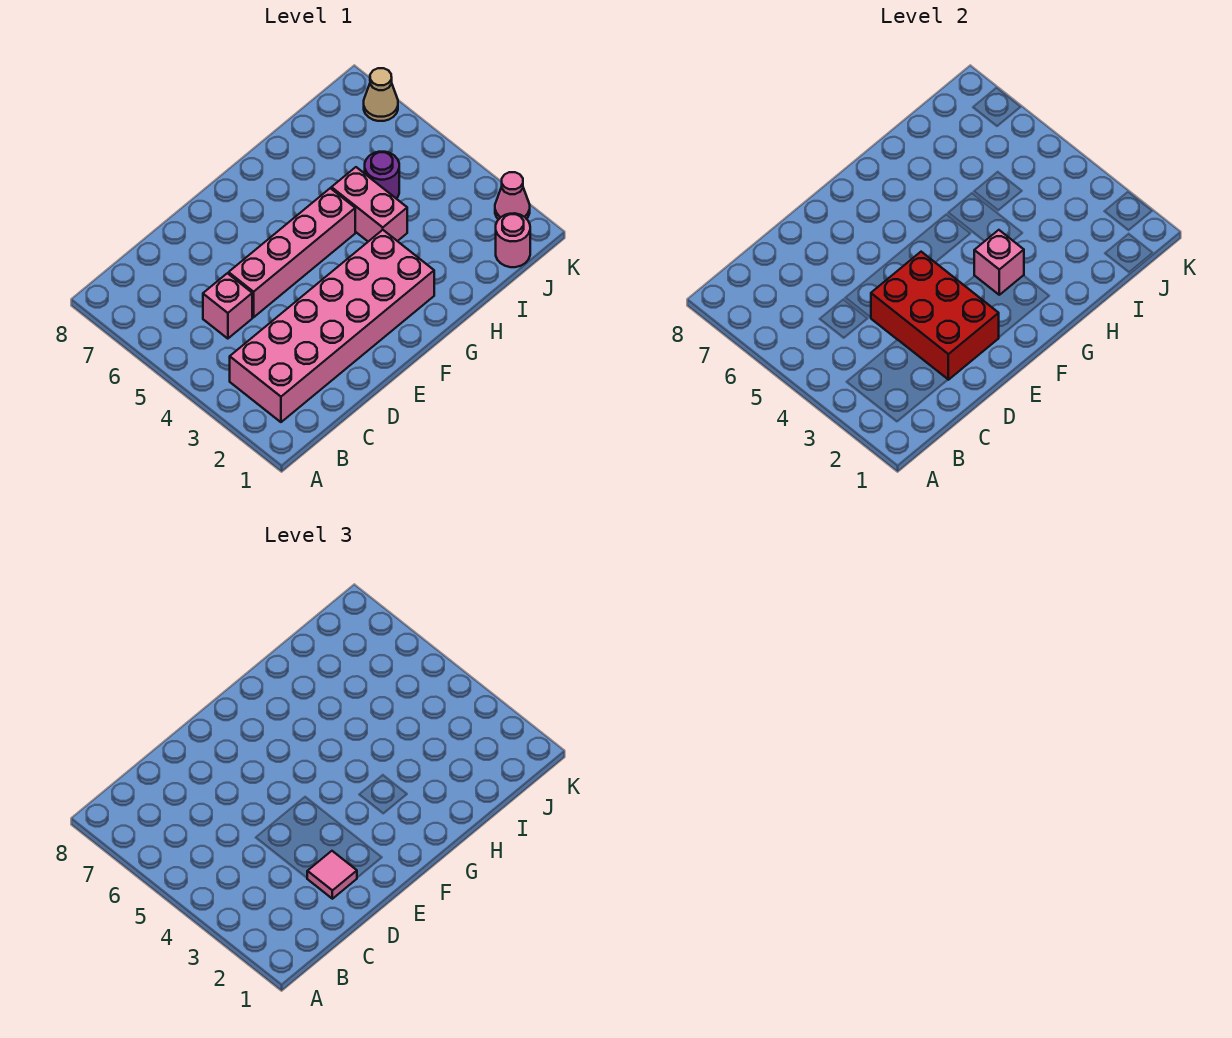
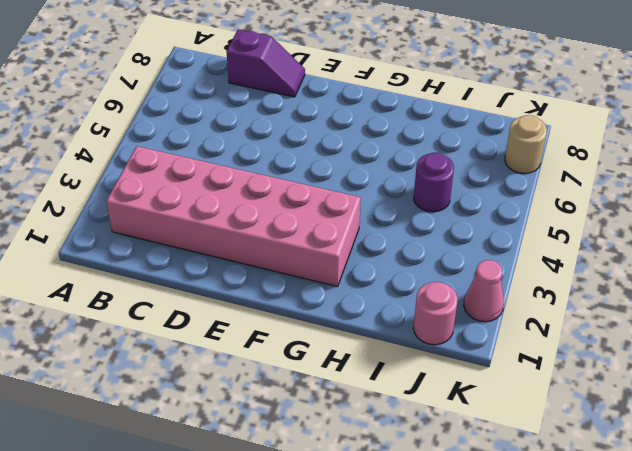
purple 1x2 slope [226,29,305,97] -> none
tan 1x1 round brick [505,115,547,174] -> tan 1x1 cone [364,68,398,121]
none -> pink 1x1 brick [203,273,252,339]
none -> pink 1x4 brick [229,188,355,317]

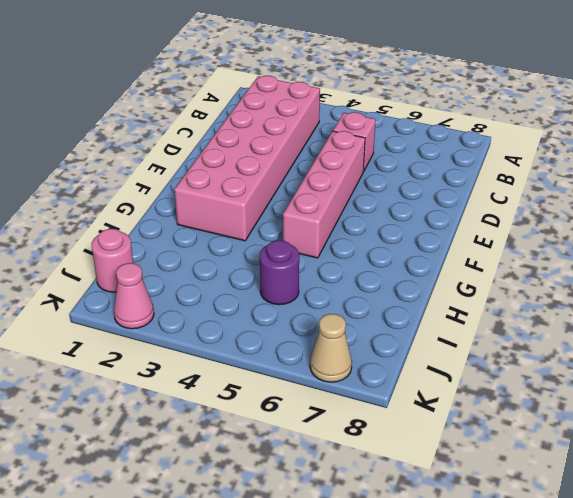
none -> pink 1x2 brick [331,167,407,241]
none -> red 2x3 brick [871,252,999,380]

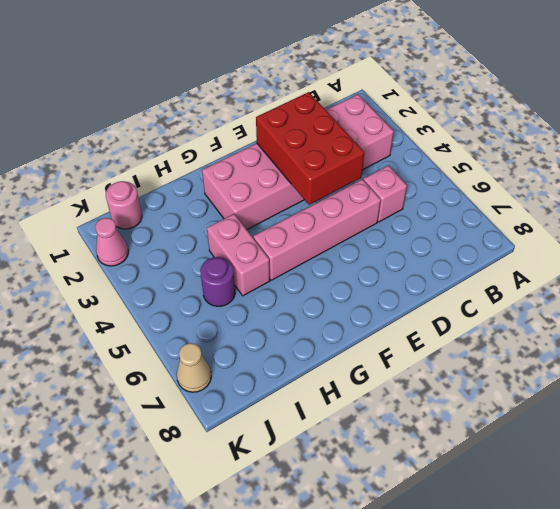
none -> pink 1x1 brick [974,230,1024,295]
none -> pink 1x1 tile [307,851,357,899]

